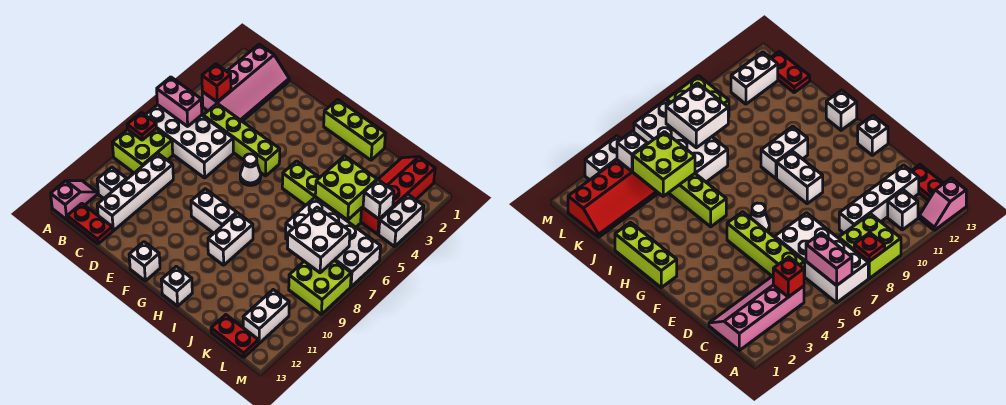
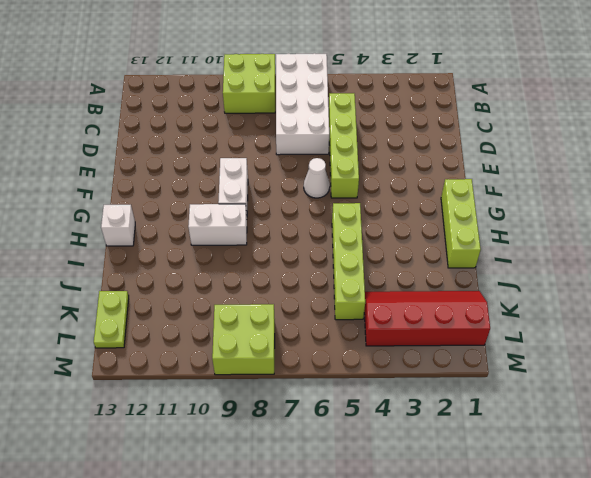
lime 1x2 plate [94,291,129,348] -> red 1x2 plate [211,315,258,357]
none -> pink 1x2 slope [51,181,97,220]
none -> pink 2x4 slope [202,44,289,121]
none -> white 1x1 brick [97,167,127,199]

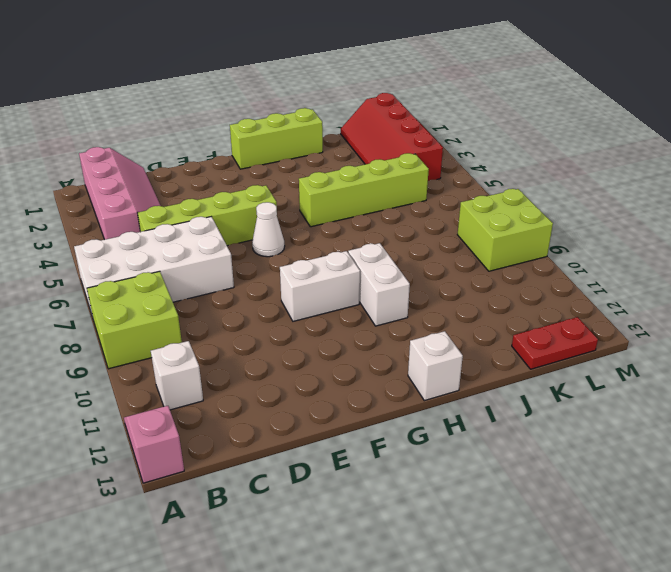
none -> red 1x2 plate [67,204,113,244]
none -> white 1x4 brick [97,154,173,231]
none -> white 1x1 brick [129,242,160,281]

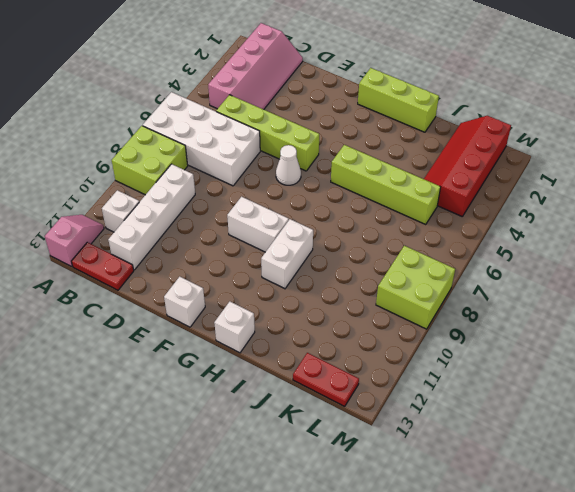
none -> white 2x4 brick [286,198,381,287]
none -> white 1x2 brick [243,290,289,343]
none -> white 1x2 brick [379,195,424,246]

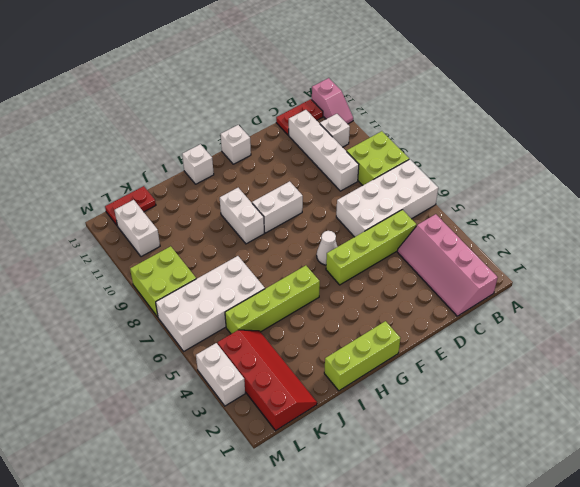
none -> pink 1x2 brick [157,77,202,126]
none -> red 1x1 plate [127,113,156,140]
none -> red 1x1 brick [202,64,231,102]

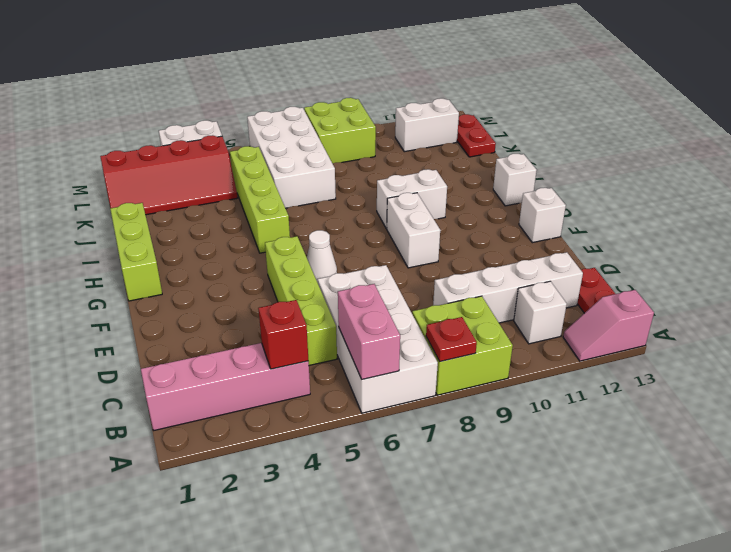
none -> lime 2x2 brick [315,156,377,220]
none -> white 2x2 brick [287,207,350,273]
none -> white 1x1 brick [363,180,394,219]

